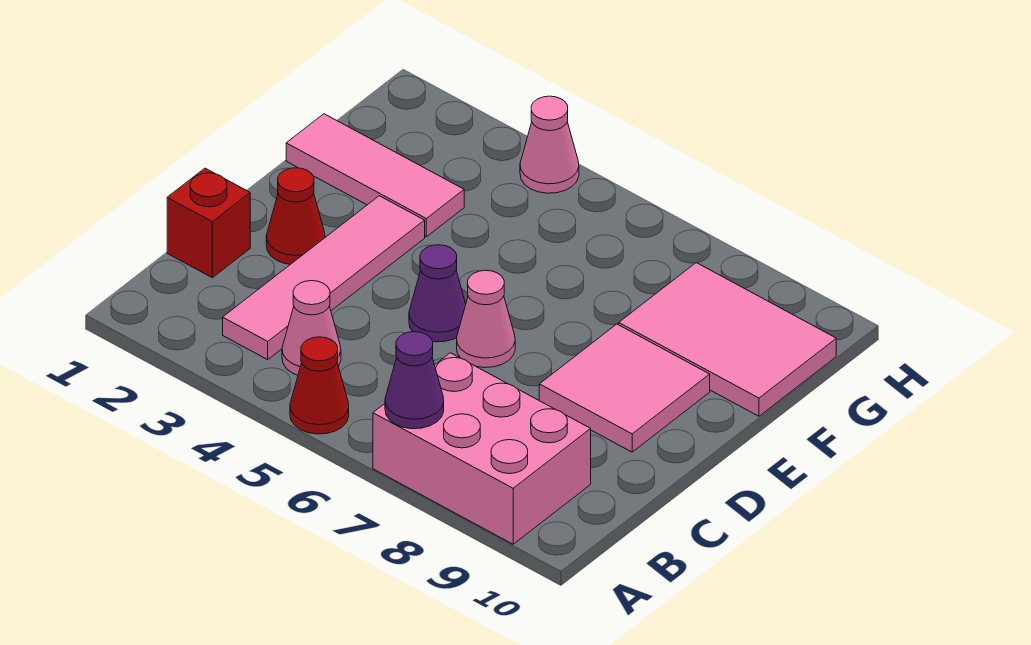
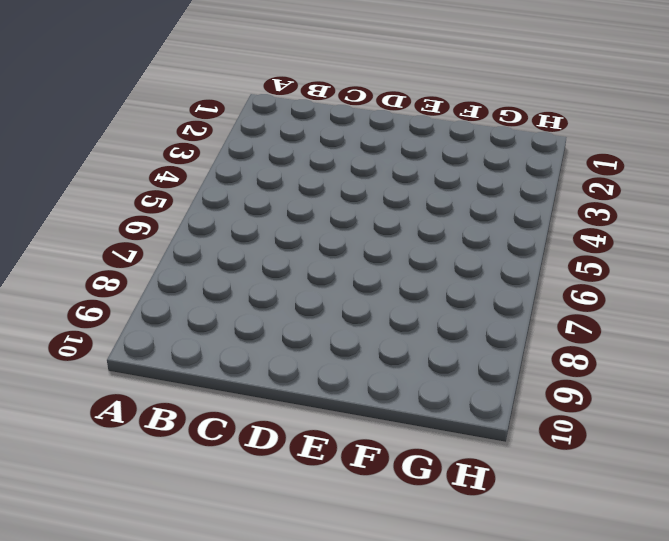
none -> red 1x1 cone [290,337,349,434]
none -> pink 2x3 brick [373,353,591,544]
none -> pink 1x4 tile [223,196,425,360]

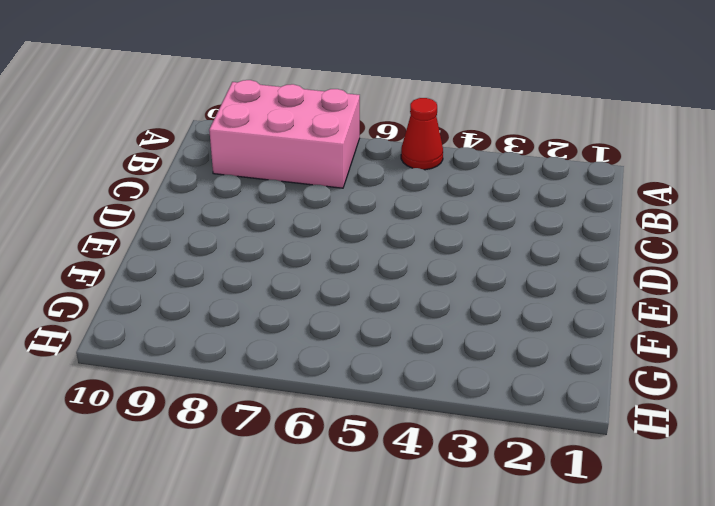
none -> pink 1x4 tile [223,196,425,360]
none -> pink 1x1 cone [282,281,341,375]
none -> red 1x1 brick [167,168,250,278]

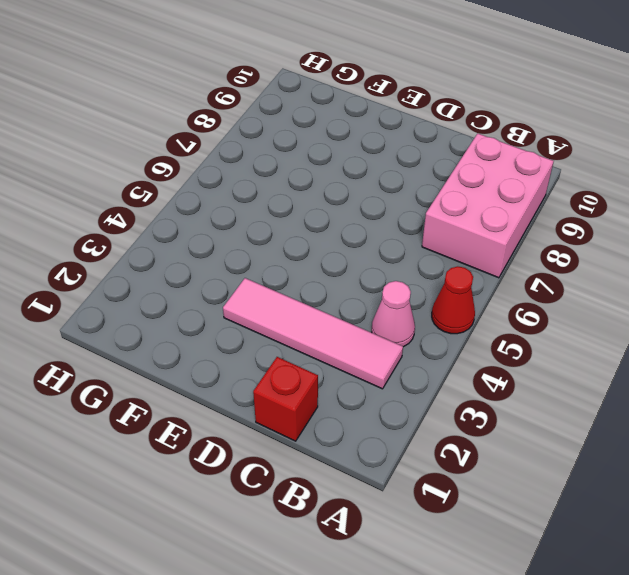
none -> red 1x1 cone [266,168,325,264]
none -> purple 1x1 cone [409,245,466,342]
none -> pink 1x1 cone [457,270,515,368]

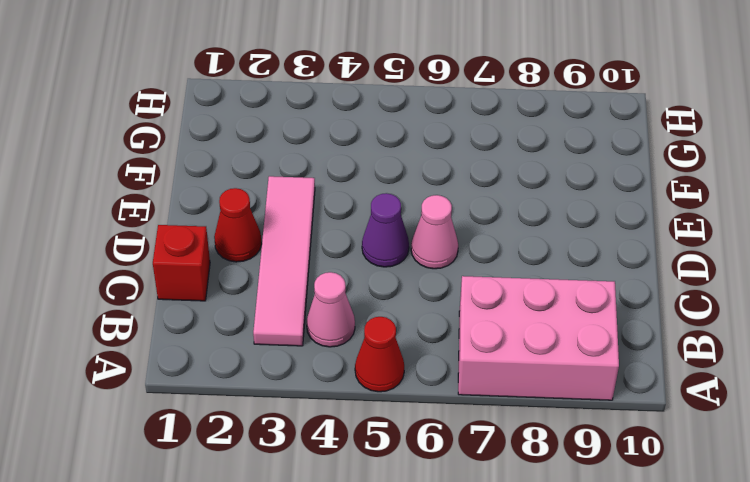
none -> pink 2x2 tile [539,324,710,452]
none -> pink 1x3 tile [286,114,464,237]
none -> pink 2x3 tile [619,263,836,416]

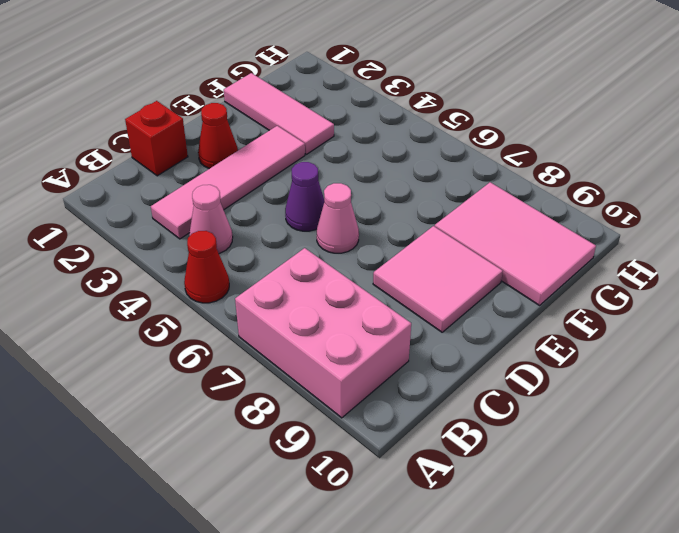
none -> pink 1x1 cone [520,96,579,193]
none -> purple 1x1 cone [385,332,444,429]

